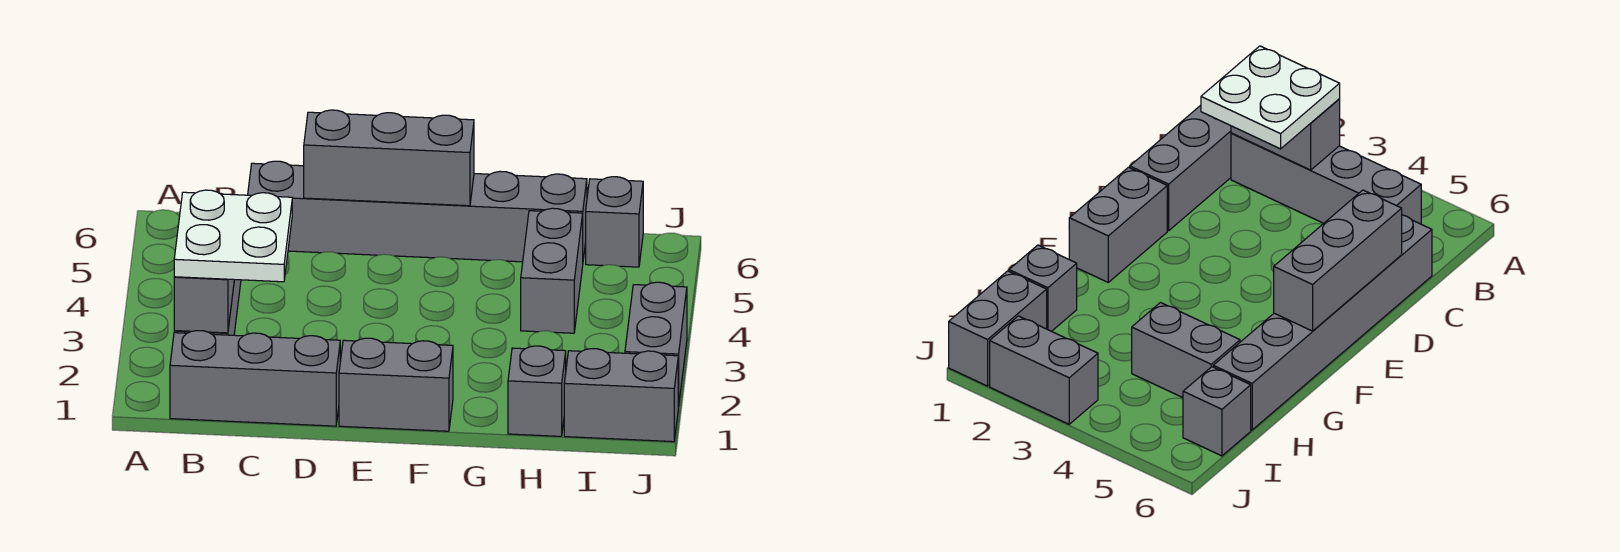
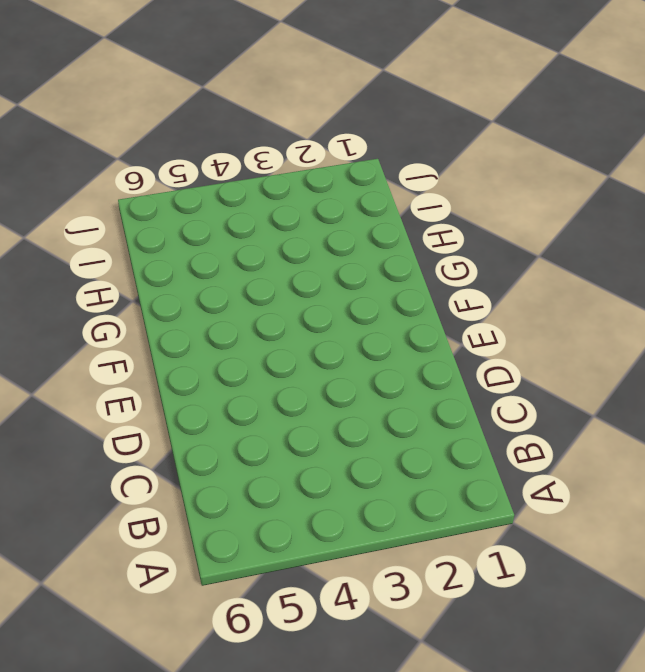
none -> grey 1x3 brick [170,331,340,426]
none -> grey 1x4 brick [1231,133,1421,224]
none -> grey 1x6 brick [248,161,587,262]

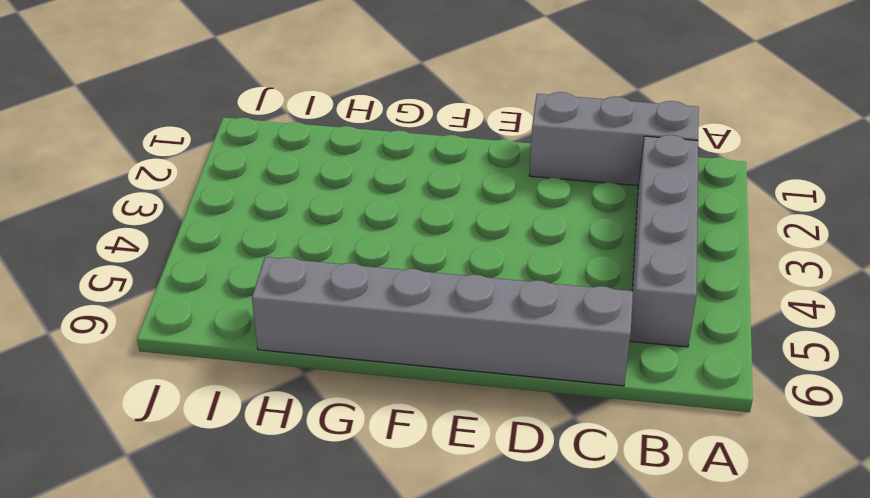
none -> grey 1x2 brick [339,338,453,431]
none -> grey 1x1 brick [508,346,566,436]
none -> grey 1x2 brick [521,208,583,333]

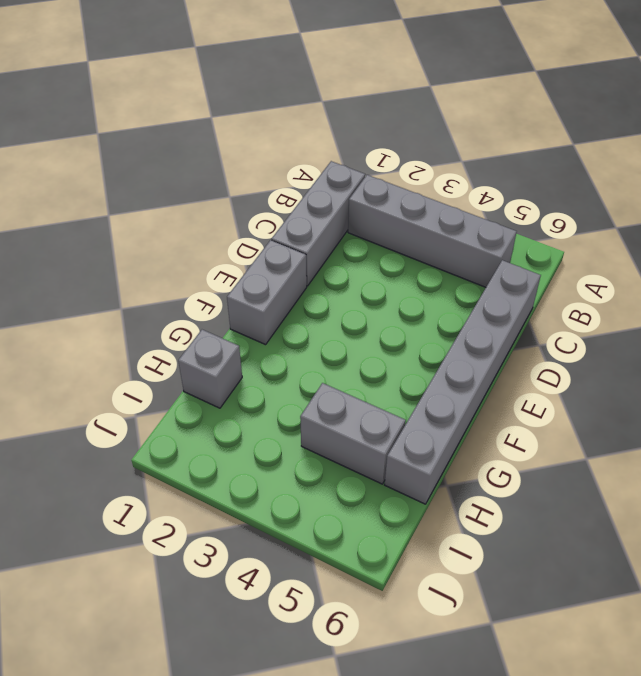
none -> grey 1x2 brick [564,349,678,442]
none -> grey 1x1 brick [586,177,643,267]
none -> grey 1x2 brick [625,282,687,407]

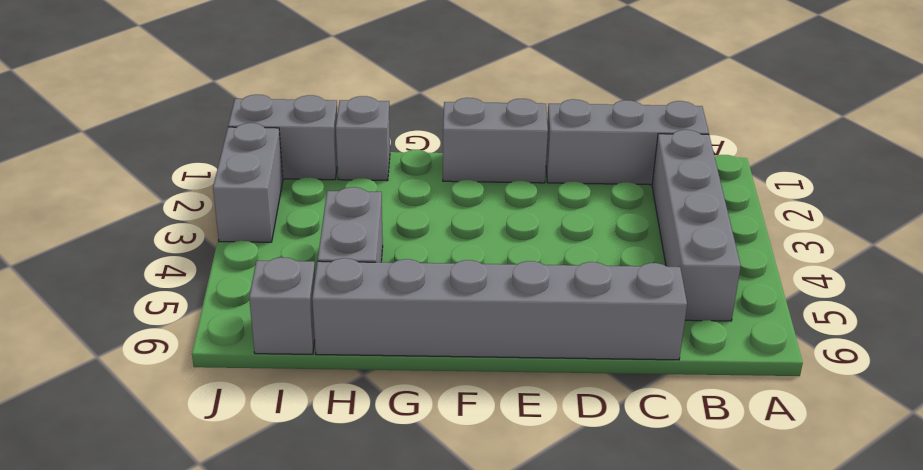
none -> grey 1x2 brick [174,277,234,333]
none -> grey 1x3 brick [304,110,474,206]
none -> white 2x2 plate [174,190,292,282]

